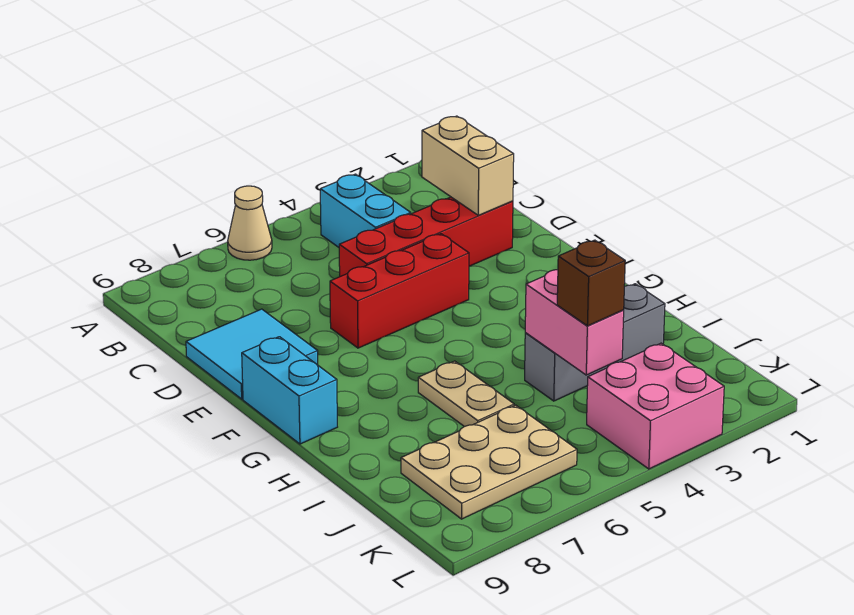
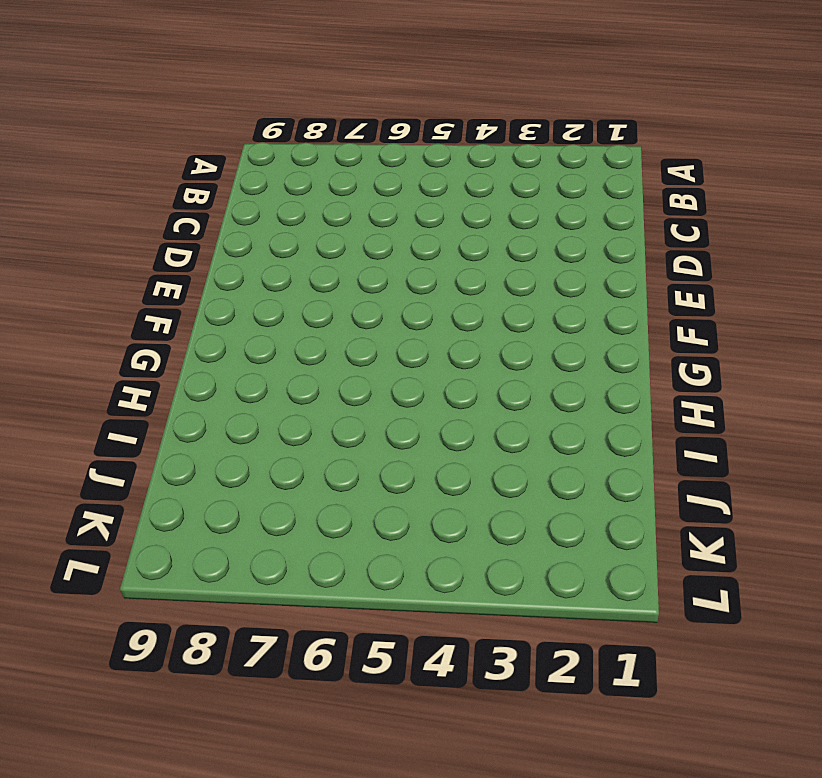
none -> tan 1x1 cone [228,186,272,260]
none -> cyan 1x2 brick [320,174,411,247]
none -> red 1x4 brick [339,197,513,276]

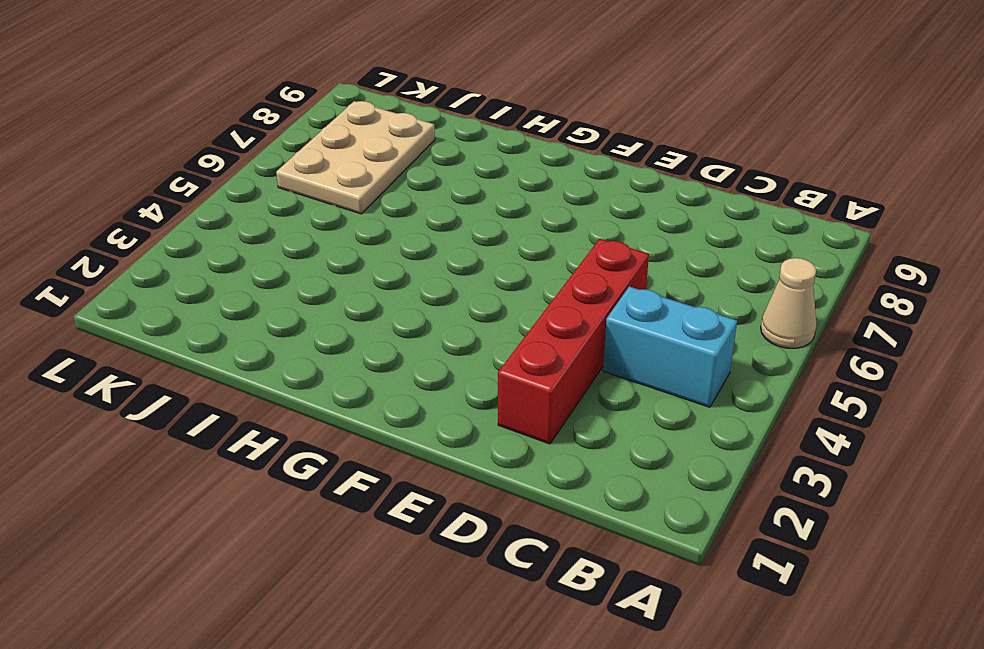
none -> cyan 2x2 tile [186,309,318,399]
none -> red 1x3 brick [330,234,469,348]
none -> cyan 1x2 brick [242,337,337,444]

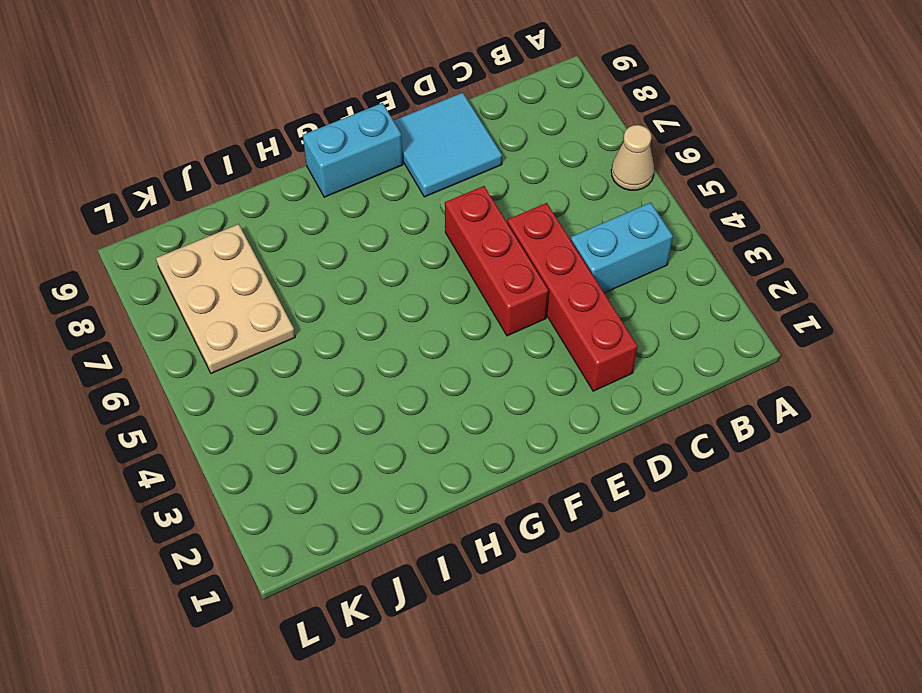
none -> tan 1x2 plate [418,361,514,427]
none -> grey 1x3 brick [525,284,665,401]
none -> pink 2x2 brick [587,343,724,469]

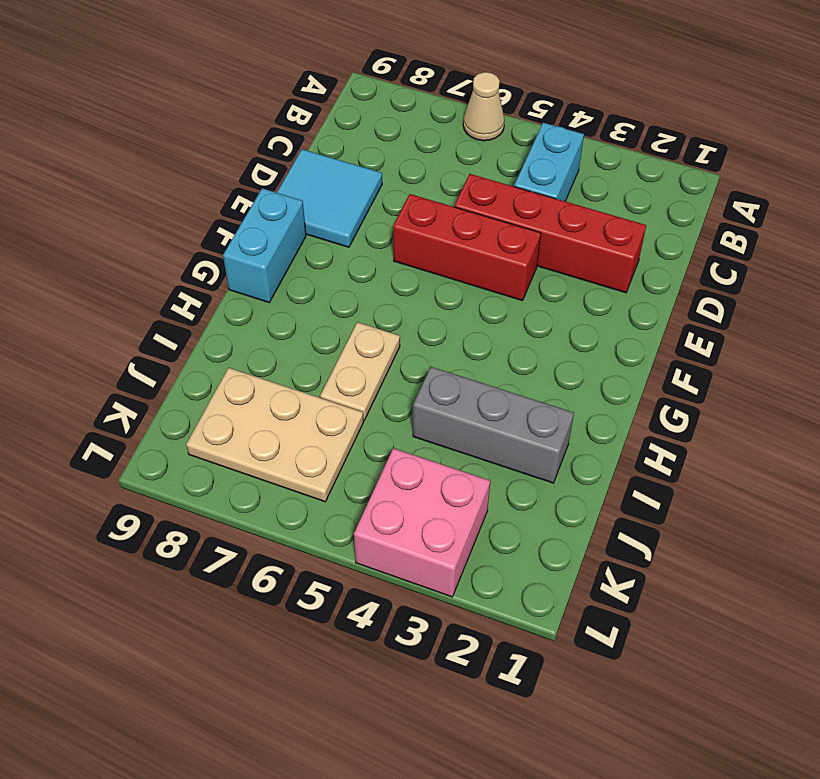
none -> tan 1x2 brick [422,116,514,215]
none -> pink 1x2 brick [525,270,624,375]
none -> brown 1x1 brick [557,240,625,326]

